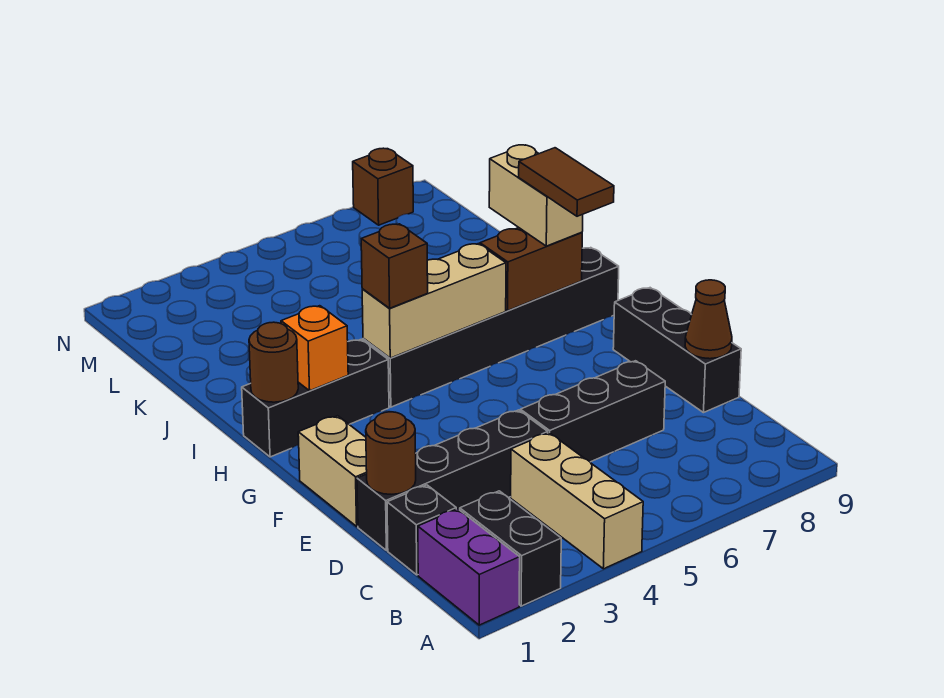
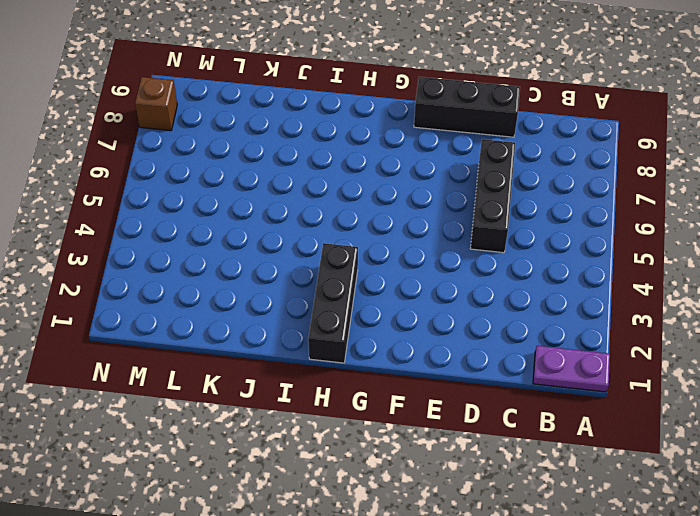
purple 1x2 plate [533,346,610,392] -> purple 1x2 brick [418,509,520,625]
none -> black 1x2 brick [460,491,561,606]
none -> tan 1x3 brick [511,433,643,569]
none -> black 1x1 brick [387,485,456,575]

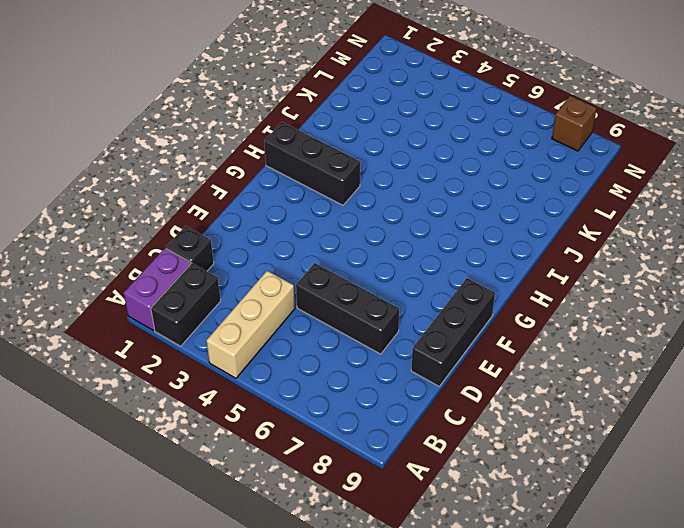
none -> black 1x4 brick [357,410,548,551]
none -> tan 1x2 brick [298,416,367,526]
none -> black 1x6 brick [363,248,619,407]

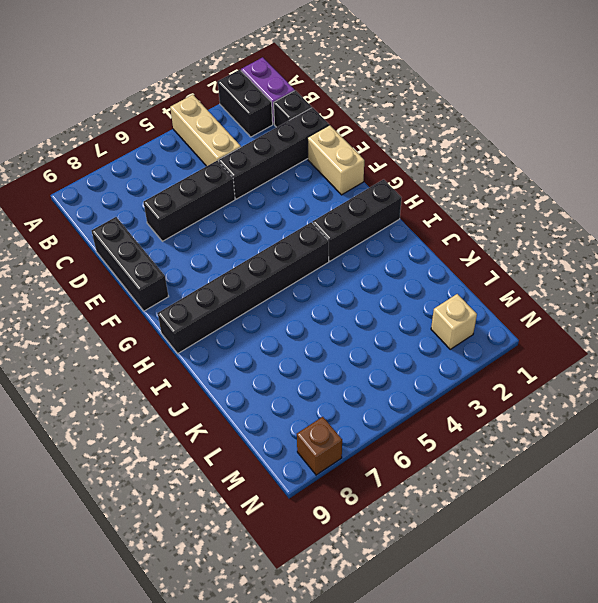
tan 1x1 brick [431,294,477,349] -> none
none -> brown 1x1 round brick [366,412,416,494]
none -> brown 1x1 cone [685,280,732,359]
none -> brown 1x1 round brick [249,322,298,402]

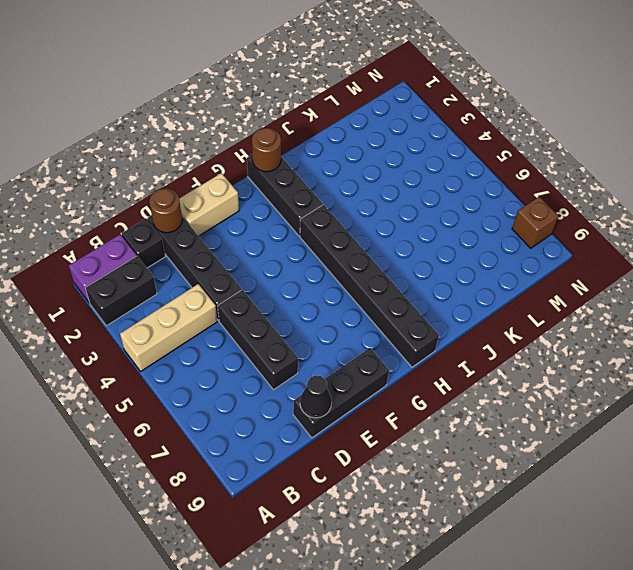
black 1x1 cone [300,376,332,418] -> brown 1x1 cone [685,280,732,359]
none -> orange 1x1 brick [281,306,348,391]
none -> tan 1x3 brick [362,244,506,358]
none -> brown 1x2 brick [480,228,582,311]

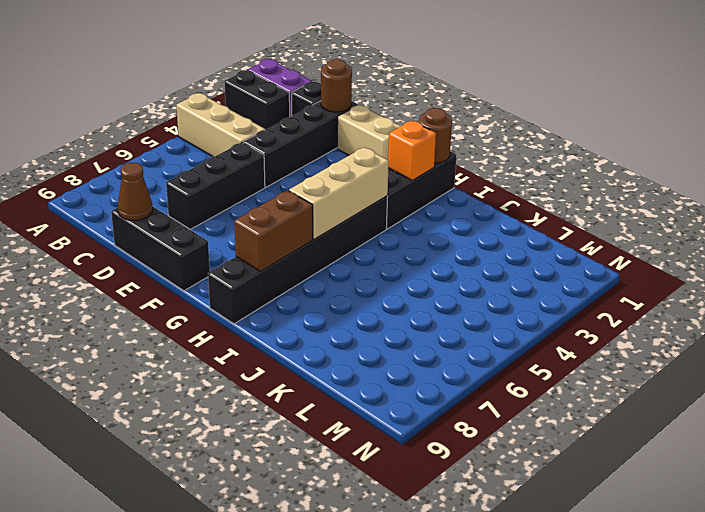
none -> brown 1x1 brick [353,148,413,225]
none -> brown 1x1 brick [361,224,428,308]
none -> tan 1x2 brick [489,145,583,246]

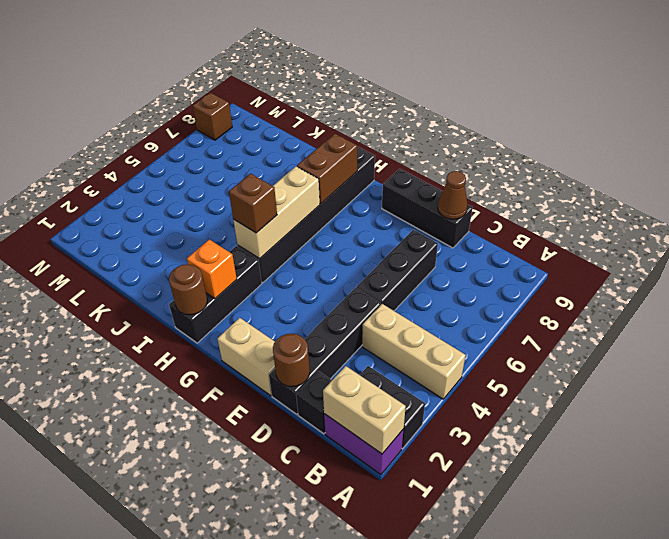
tan 1x2 brick [323,366,406,454] -> tan 1x2 brick moved to [489,145,583,246]
none -> brown 1x2 tile [519,148,614,216]

